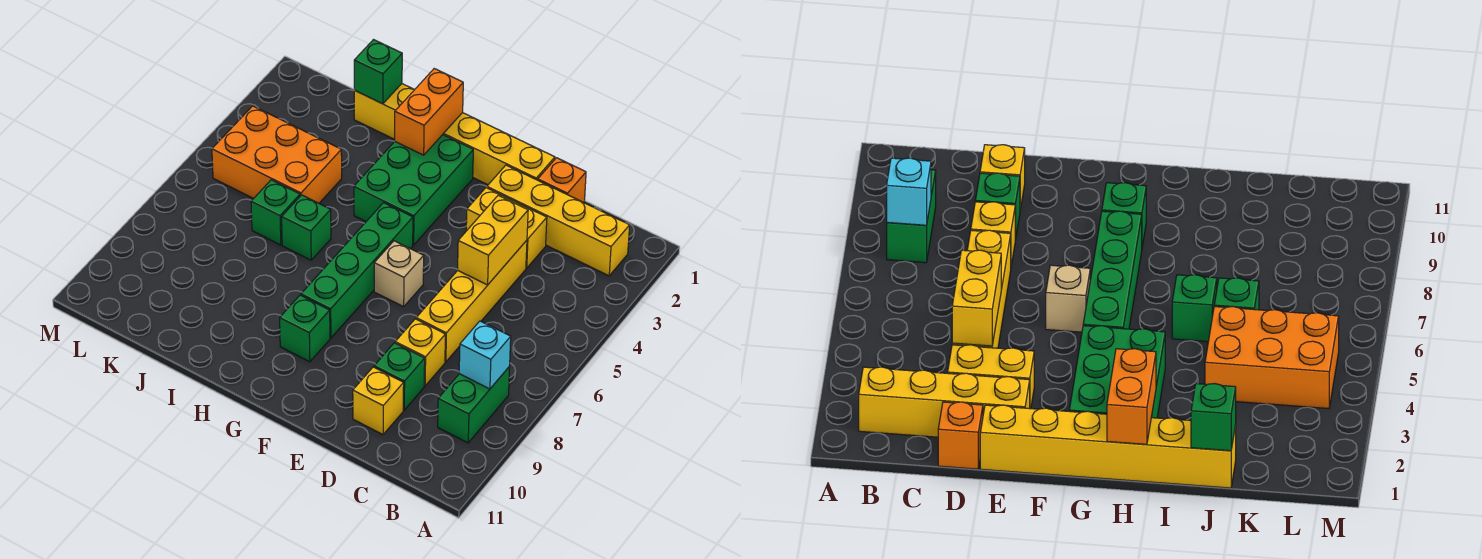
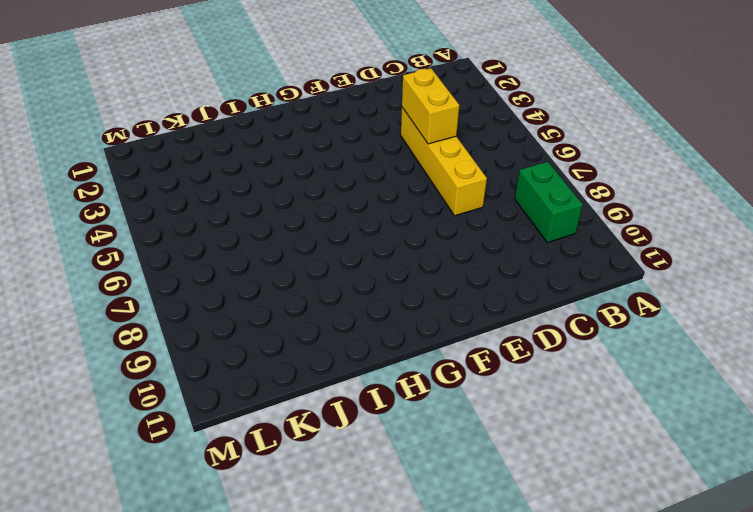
none -> yellow 1x4 brick [487,165,630,276]
none -> orange 1x1 brick [538,158,586,202]
none -> yellow 1x2 brick [466,188,547,268]

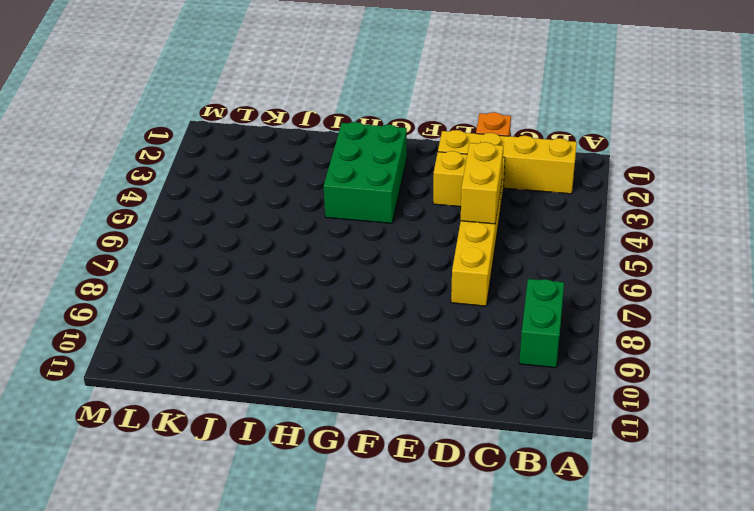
none -> yellow 1x1 brick [395,319,445,386]
none -> green 1x1 brick [374,343,425,410]
none -> yellow 1x1 brick [353,367,404,434]

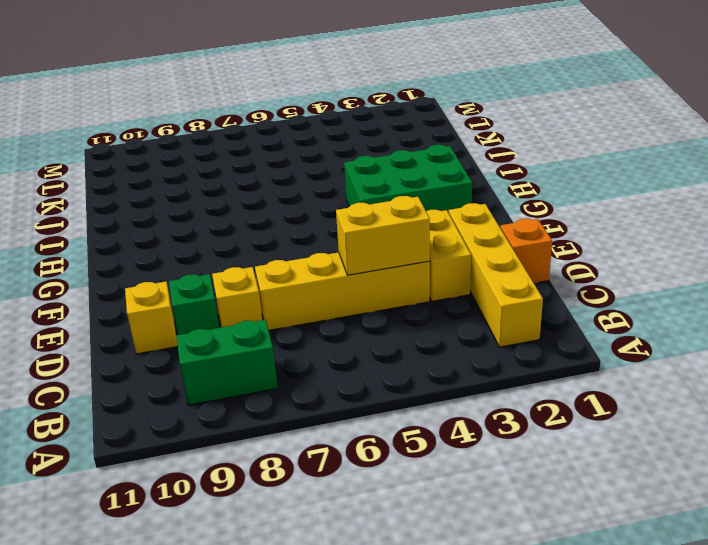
none -> yellow 1x6 brick [354,84,555,185]
none -> tan 1x1 brick [374,241,424,307]
none -> green 1x4 brick [301,203,413,338]

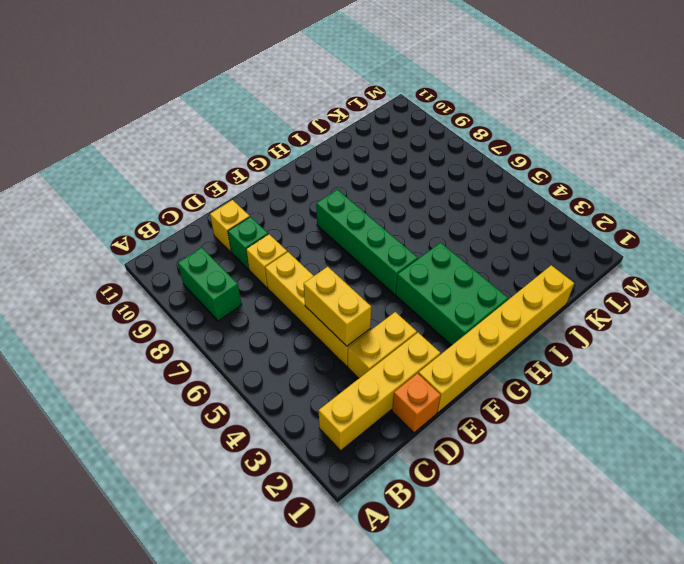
none -> tan 1x1 brick [374,241,424,307]
none -> green 1x1 brick [280,295,330,362]
none -> green 1x1 brick [282,195,331,260]

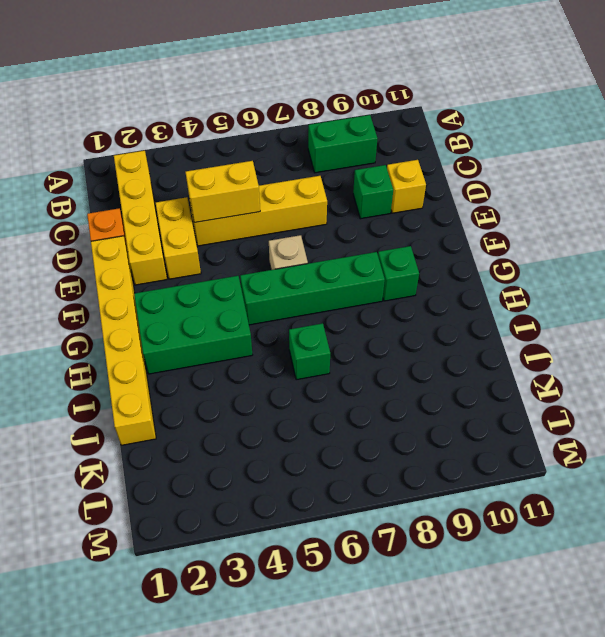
none -> yellow 1x1 brick [395,319,445,386]
none -> orange 2x3 brick [212,106,342,203]
none -> green 1x1 brick [251,180,300,245]

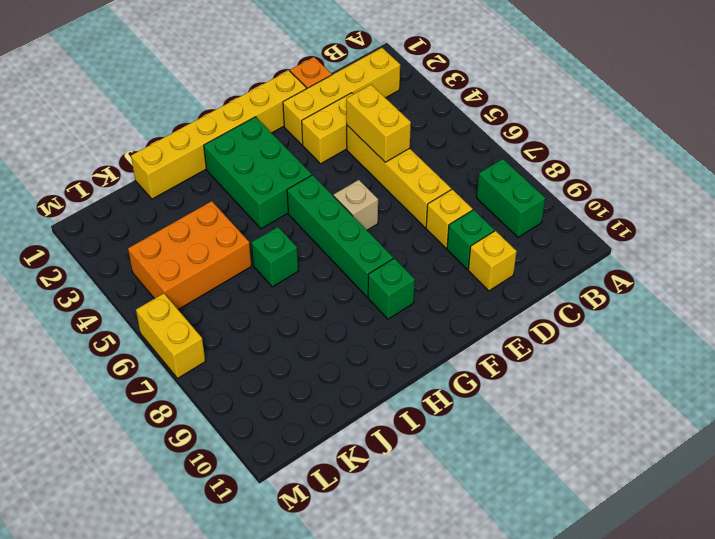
yellow 1x2 brick [136,293,205,378] -> none
none -> green 1x1 brick [251,180,300,245]
none -> cyan 1x1 brick [459,321,511,389]
none -> orange 1x2 brick [395,69,463,155]

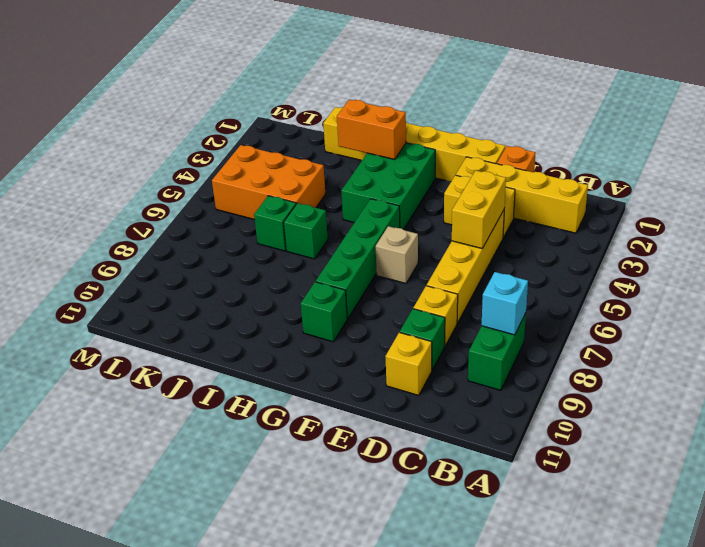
orange 1x2 brick [337,100,406,159] -> orange 1x2 brick turned to [395,69,463,155]
none -> green 1x1 brick [354,40,402,104]

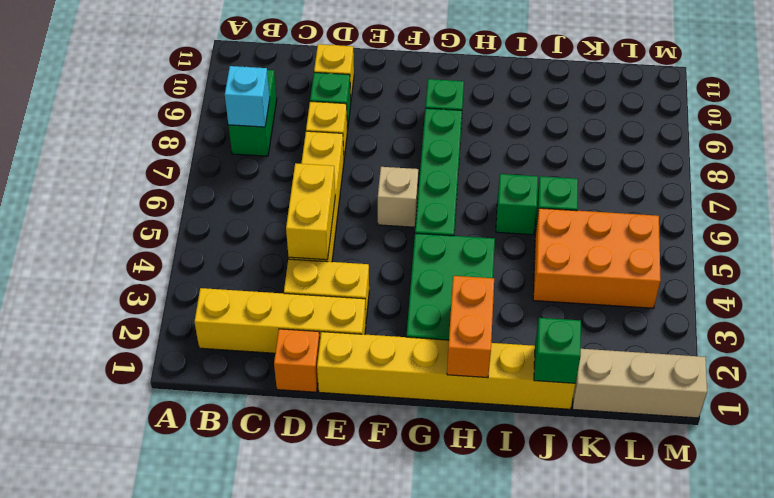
tan 1x3 brick [573,349,707,418] -> none

